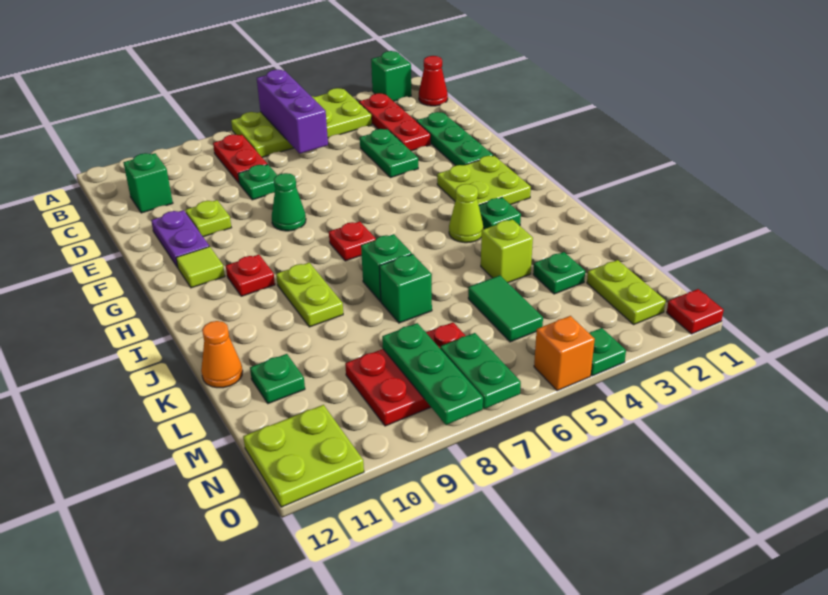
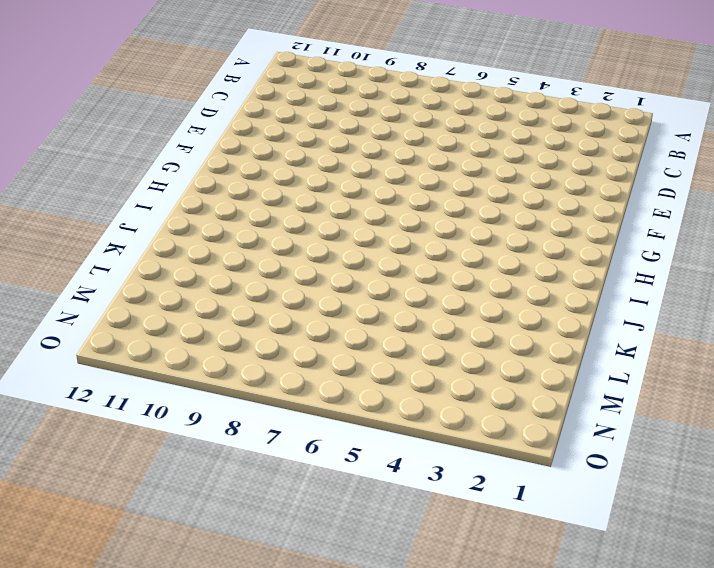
none -> green 1x1 brick [371,51,411,101]
none -> lime 2x4 plate [231,88,372,157]
none -> red 1x1 cone [419,56,448,106]
none -> red 1x3 plate [359,93,431,151]

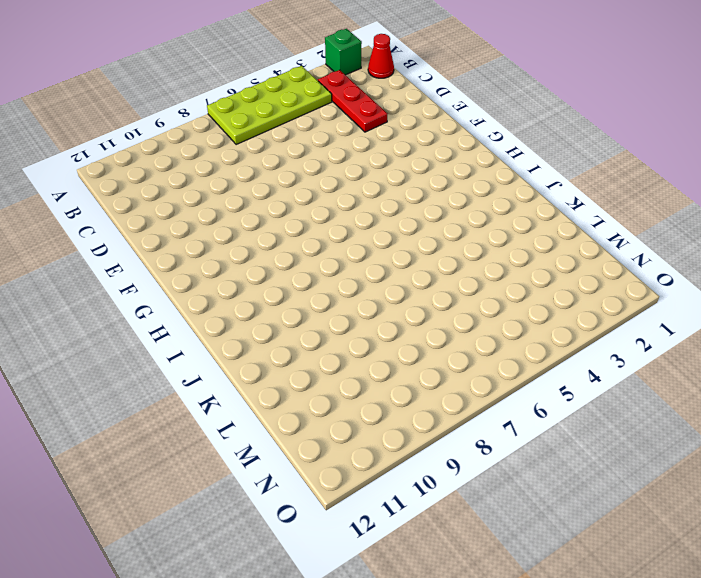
none -> red 1x2 plate [213,135,267,183]
none -> green 1x1 brick [123,153,173,213]
none -> green 1x3 plate [417,112,493,166]
none -> green 1x2 plate [360,129,418,178]

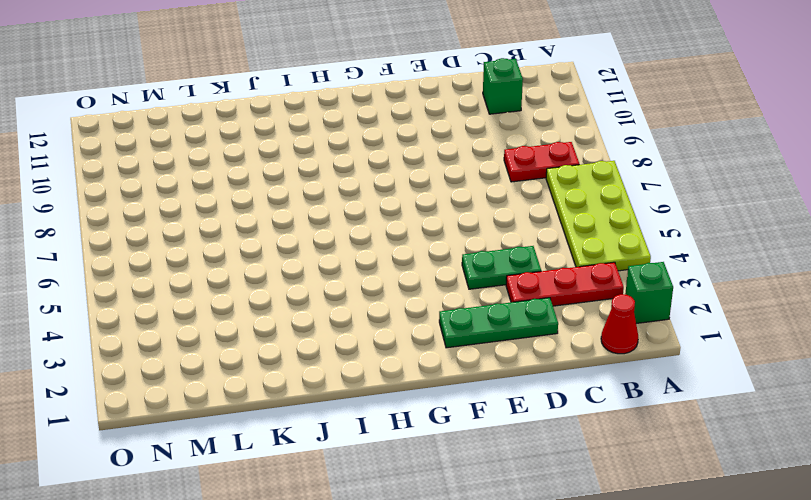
none -> green 1x1 plate [238,164,277,200]
none -> lime 1x1 plate [185,200,231,237]
none -> purple 1x2 plate [151,210,209,268]
none -> green 1x1 cone [272,173,306,231]

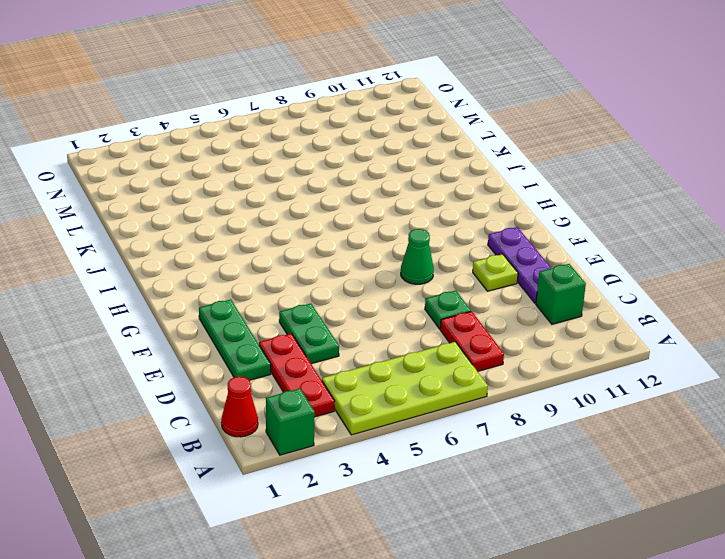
purple 1x3 plate [488,227,551,304] -> purple 1x2 plate [151,210,209,268]
none -> lime 2x2 plate [437,156,531,205]
none -> lime 1x1 tile [176,247,225,288]
none -> red 1x1 plate [329,221,376,261]
none -> red 1x1 plate [226,255,275,296]

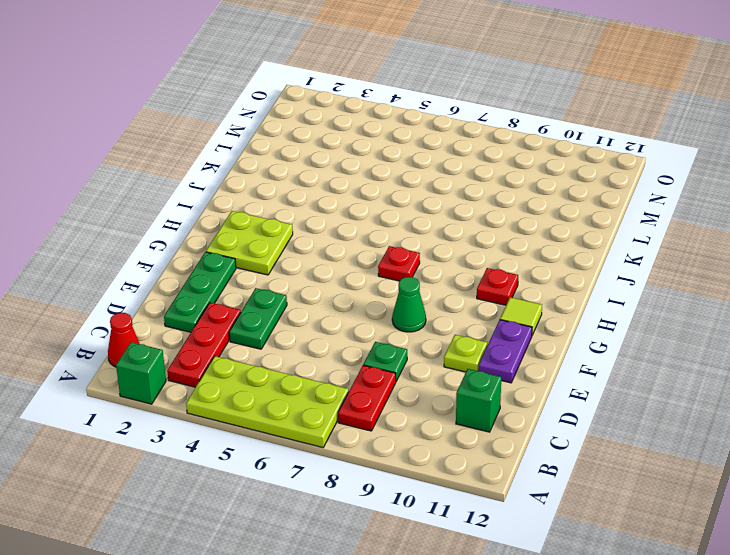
none -> green 1x1 plate [479,198,521,229]
none -> lime 1x1 cone [449,184,483,243]
none -> lime 1x2 plate [276,263,343,327]
none -> green 1x1 brick [361,234,412,301]

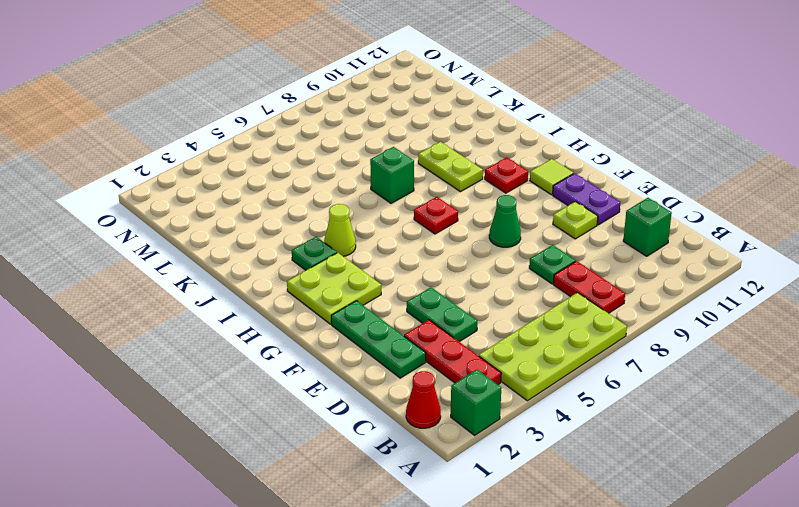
none -> lime 1x1 brick [481,219,533,283]
none -> green 1x1 brick [379,254,432,323]
none -> orange 1x1 cone [201,321,243,388]
none -> green 1x1 plate [533,252,585,294]

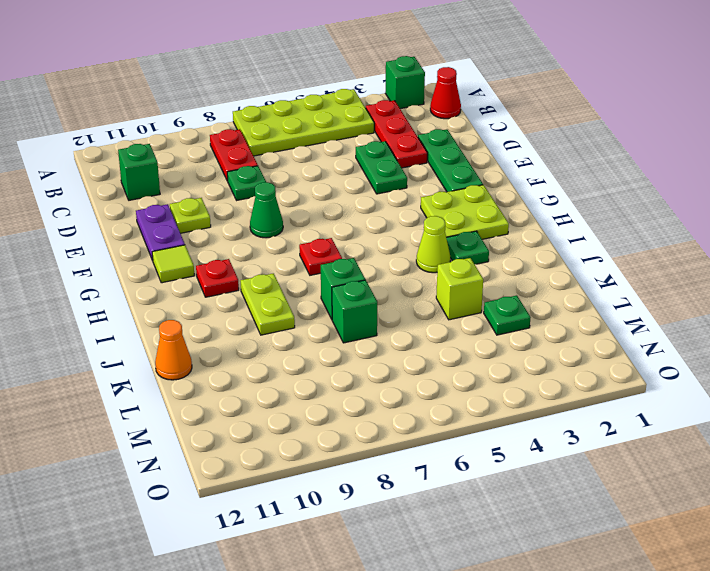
none -> green 1x2 tile [468,276,543,342]
none -> green 1x1 plate [250,354,305,404]
none -> lime 1x2 plate [587,260,666,324]
none -> red 2x3 plate [345,323,465,426]

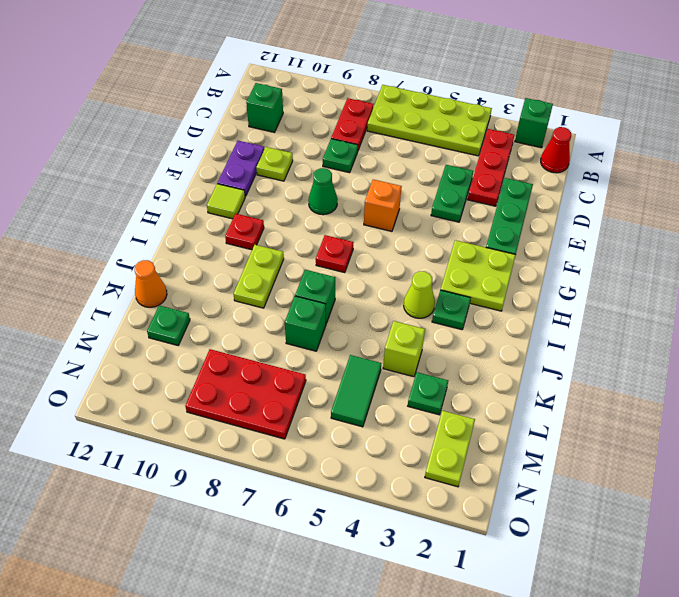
orange 1x1 brick [364,179,402,231] -> orange 1x1 brick moved to [534,316,595,391]
none -> lime 2x2 plate [243,405,364,507]
none -> red 1x1 plate [667,289,724,334]
none -> green 1x1 plate [589,328,626,376]
none -> purple 1x3 brick [257,70,328,154]

